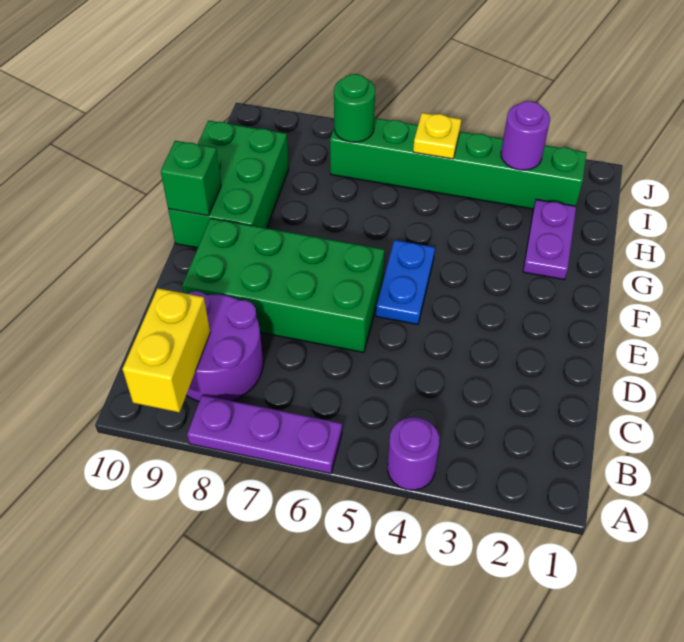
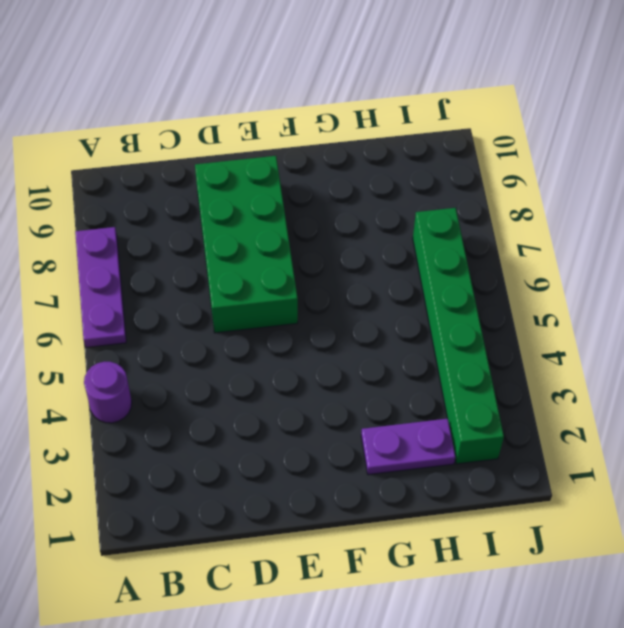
none -> purple 2x2 round brick [186,291,263,401]
none -> blue 1x2 plate [376,240,435,325]
none -> green 2x3 brick [168,121,289,248]

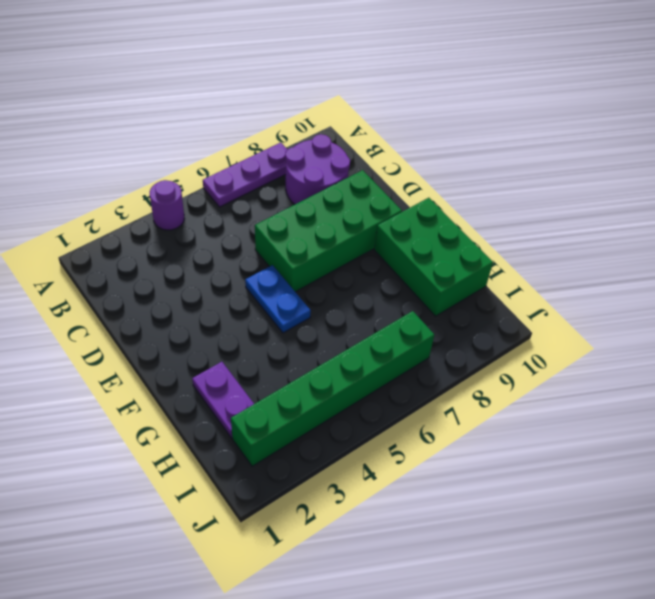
none -> yellow 1x2 brick [123,288,210,412]
none -> green 1x1 brick [161,141,221,216]
none -> purple 1x1 round brick [501,101,550,170]

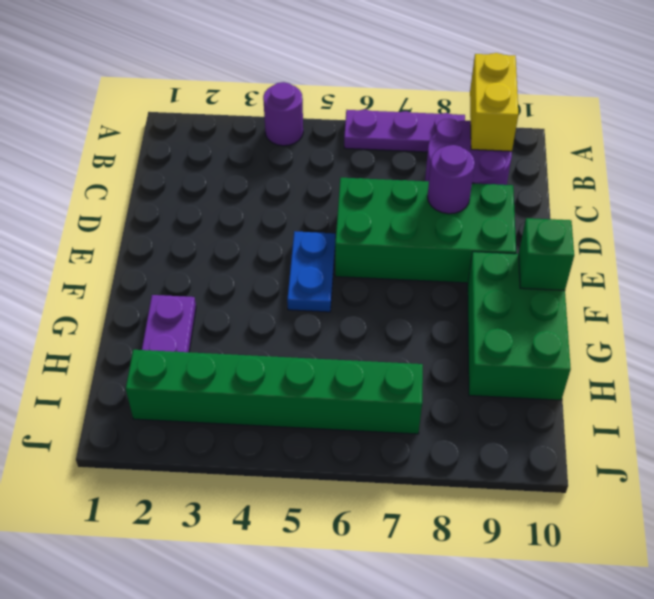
purple 1x1 round brick [427,145,475,214] -> purple 1x1 round brick moved to [501,101,550,170]
none -> yellow 1x1 plate [413,113,461,159]
none -> green 1x1 round brick [334,74,375,142]

